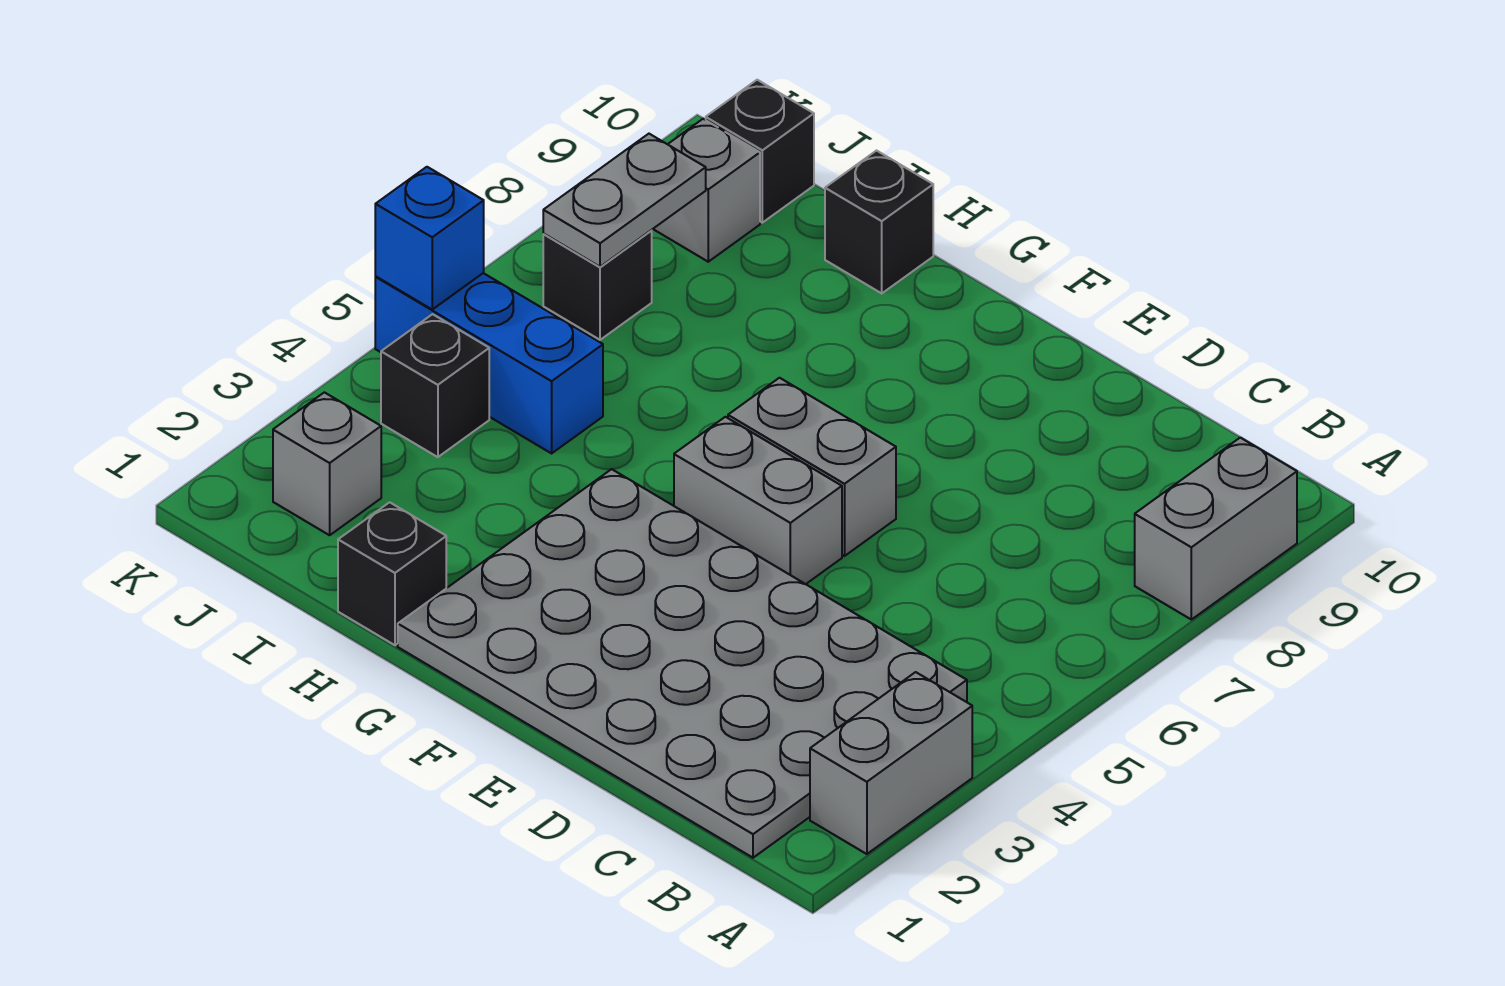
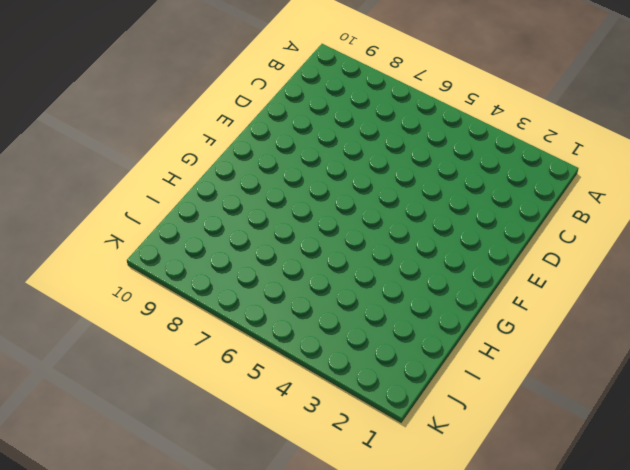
none -> grey 1x2 brick [810,672,972,854]
none -> grey 1x2 brick [1135,438,1297,620]
none -> grey 4x6 plate [398,469,967,858]

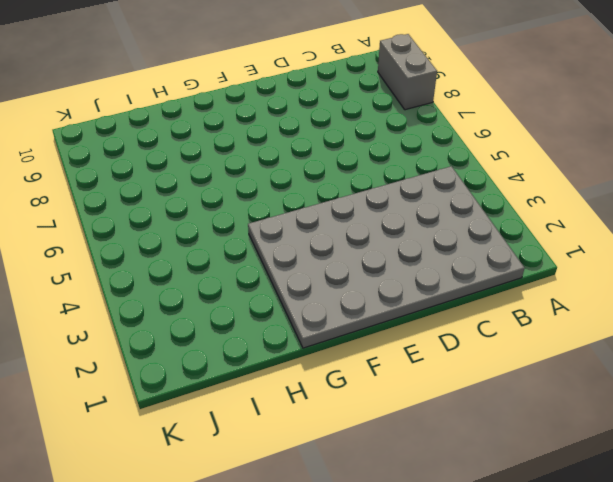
none -> grey 1x2 brick [810,672,972,854]
none -> grey 1x2 brick [674,417,842,584]
none -> grey 1x2 brick [728,378,896,556]

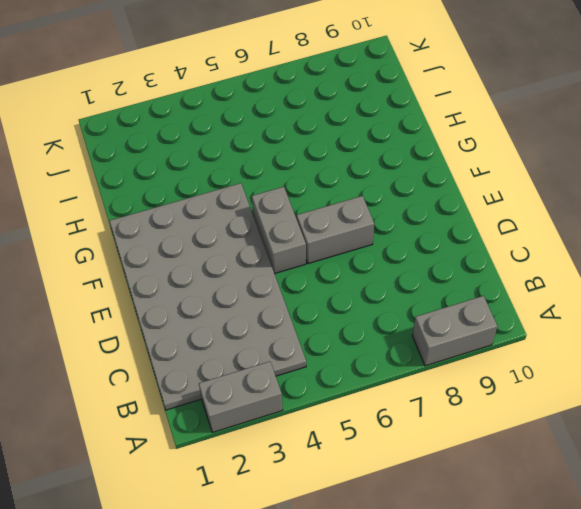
grey 1x2 brick [297,196,374,264] -> grey 1x2 brick turned to [728,378,896,556]
none -> black 1x1 brick [338,502,446,645]
none -> black 1x1 brick [825,151,933,293]
none -> blue 1x3 brick [375,273,603,453]

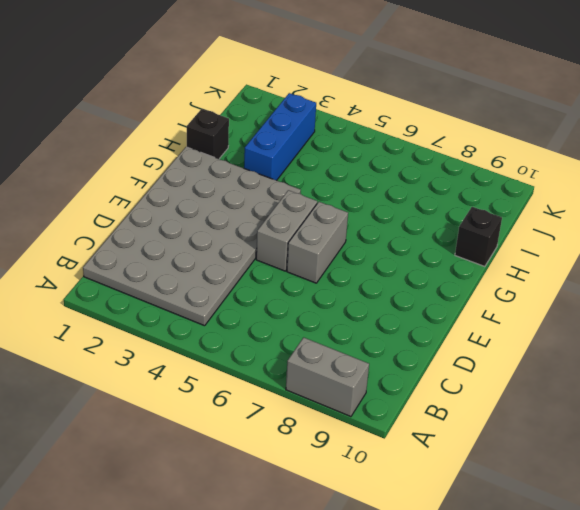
blue 1x3 brick [244,93,316,181] -> blue 1x3 brick moved to [375,273,603,453]
none -> grey 1x2 brick [810,672,972,854]
none -> grey 1x1 brick [273,392,381,535]
none -> black 1x1 brick [381,314,489,457]

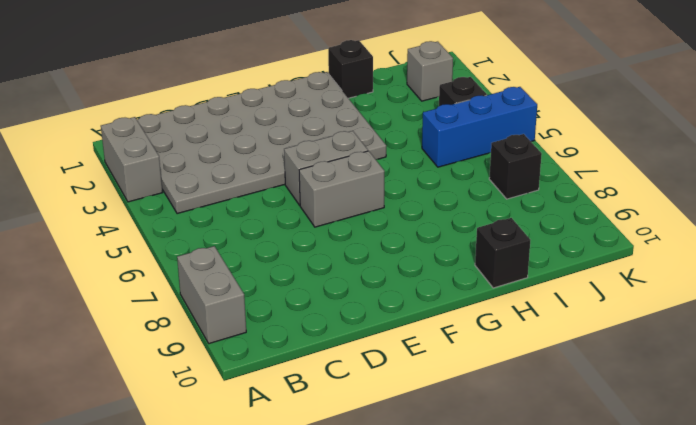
none -> grey 1x1 brick [654,119,760,262]
none -> black 1x1 brick [706,80,814,223]
none -> grey 1x2 plate [543,134,706,267]

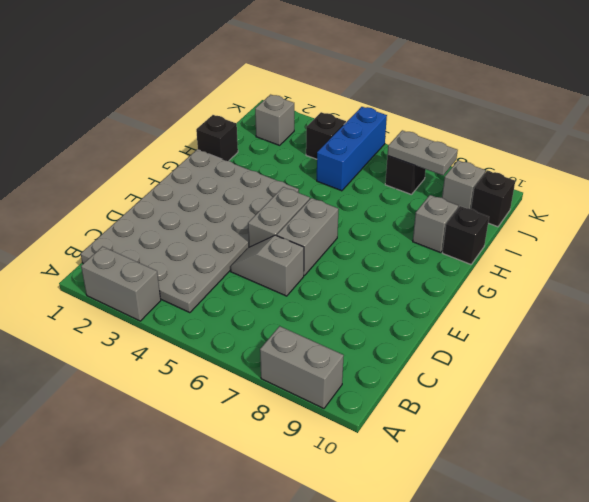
grey 1x2 slope [230,235,304,296] -> none
grey 1x1 brick [413,195,458,253] -> none
none -> blue 1x1 brick [375,167,484,309]

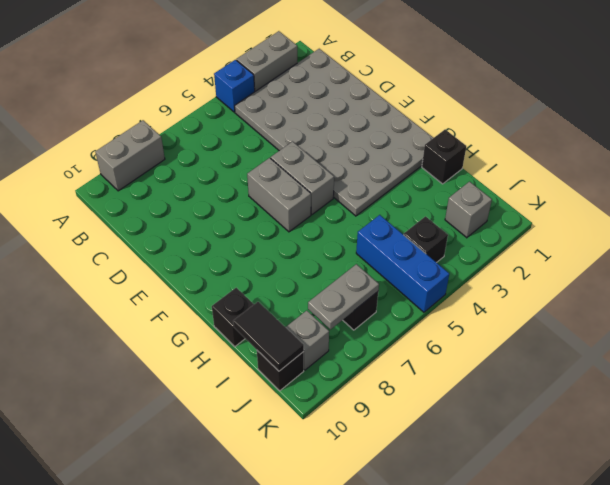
blue 1x1 brick [214,60,255,112] -> blue 1x1 brick moved to [375,167,484,309]
black 1x2 tile [233,302,304,371] -> none

